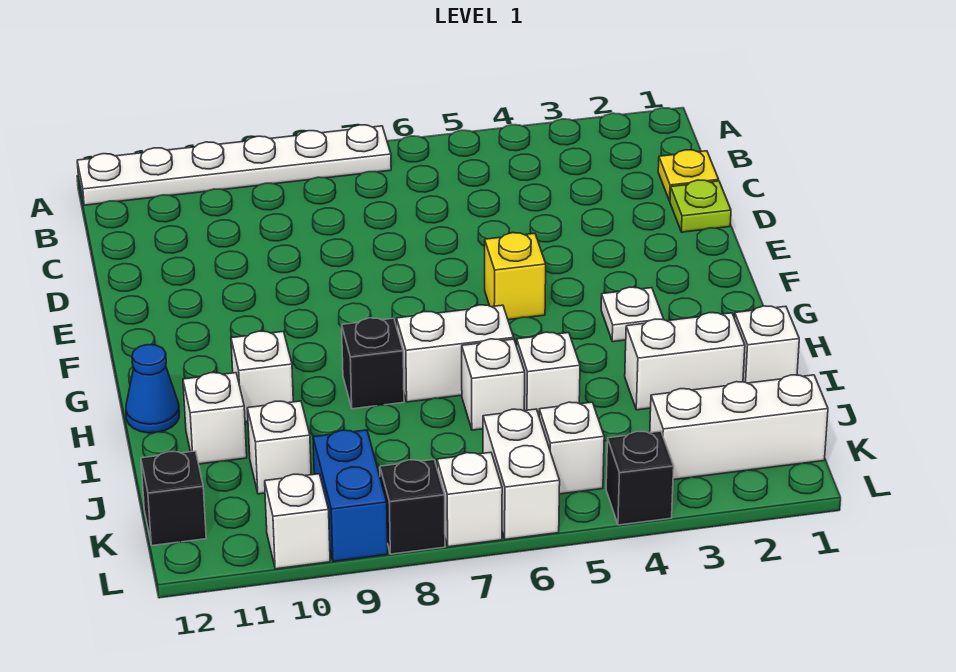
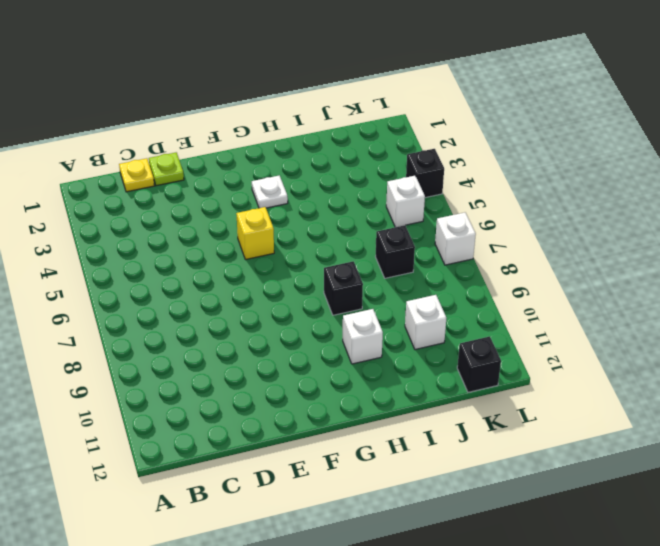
black 1x1 brick [376,225,415,278] -> black 1x1 brick moved to [380,460,445,554]
none -> white 1x6 plate [77,125,391,205]
none -> white 1x2 brick [397,305,514,402]
none -> blue 1x1 cone [126,345,179,433]

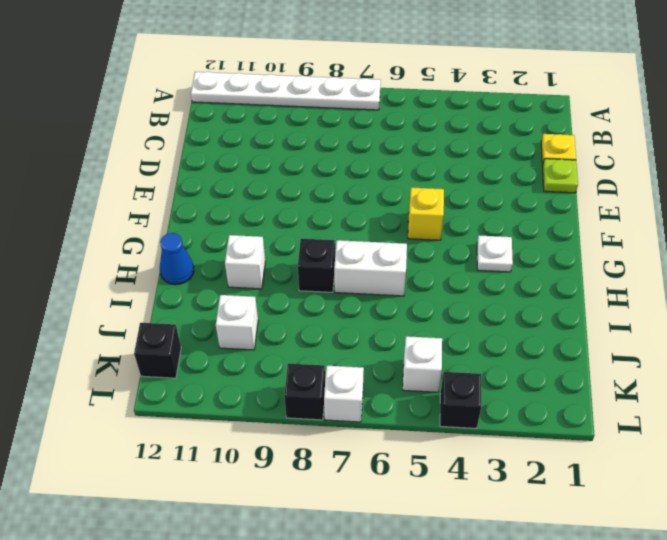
none -> white 1x1 brick [735,306,799,383]
none -> white 1x2 brick [625,313,745,410]
none -> white 1x1 brick [517,332,580,415]

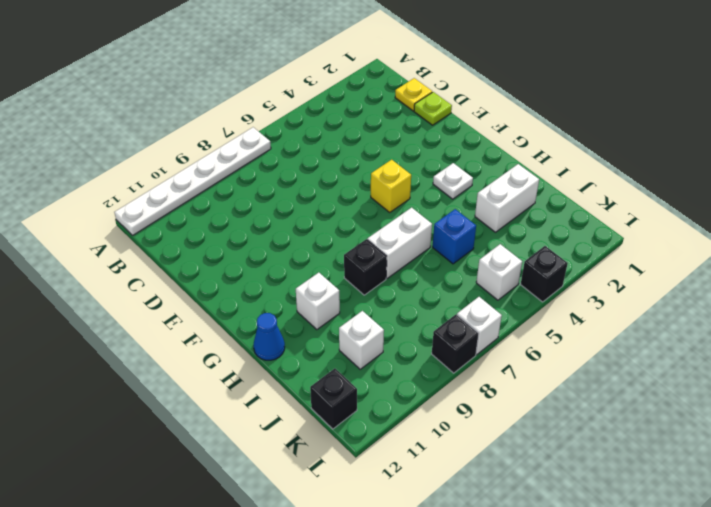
blue 1x1 brick [433,209,476,264] -> white 1x1 brick [517,332,580,415]
none -> white 1x1 brick [735,306,799,383]
none -> white 1x1 brick [462,339,525,430]
none -> white 1x1 brick [183,373,247,464]

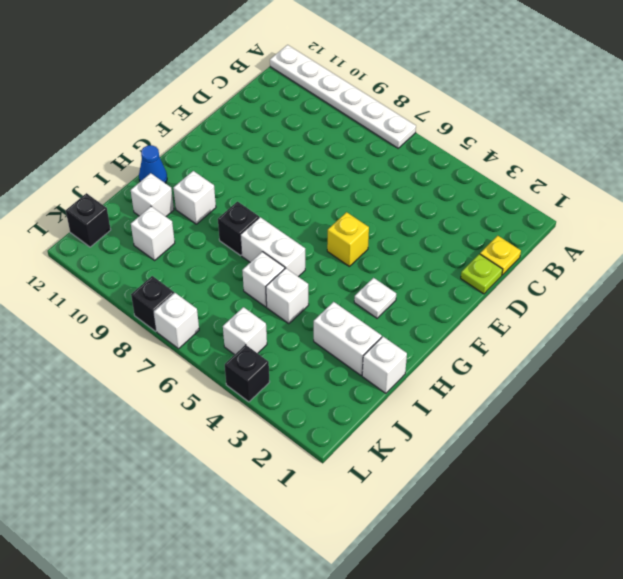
none -> white 1x3 brick [650,375,828,480]
none -> white 1x2 brick [483,409,560,540]
none -> blue 1x2 brick [313,430,388,562]

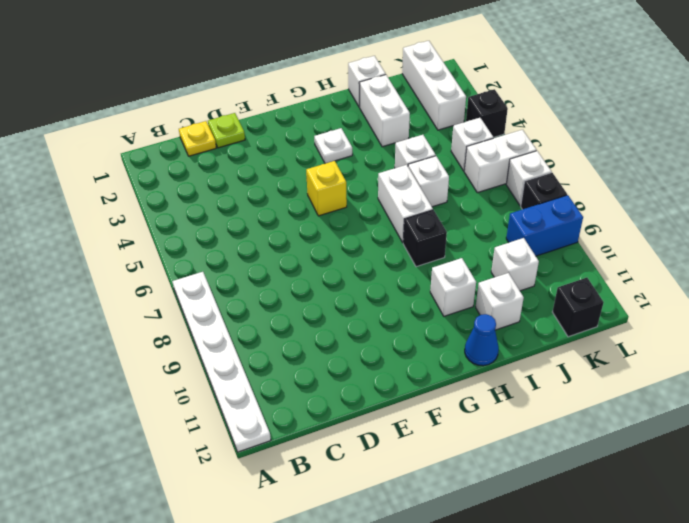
none -> white 1x1 brick [265,474,330,569]

